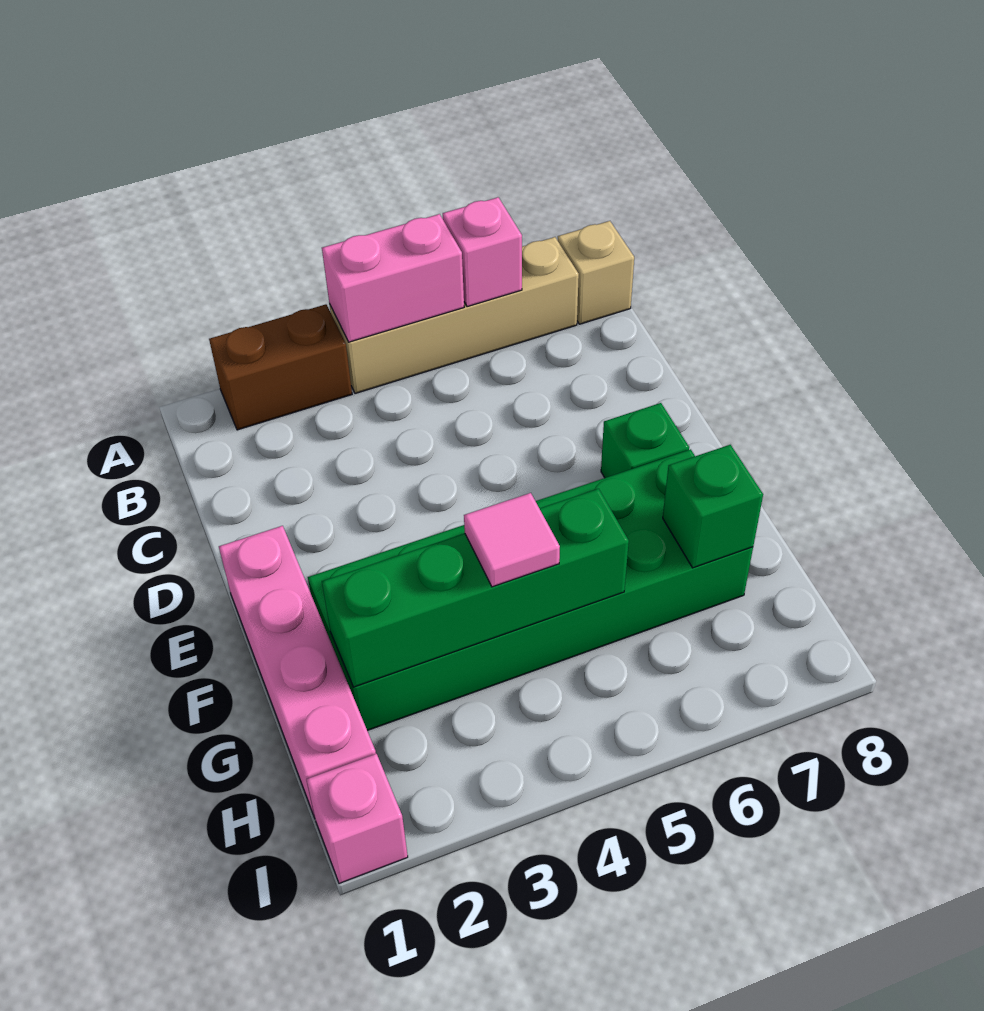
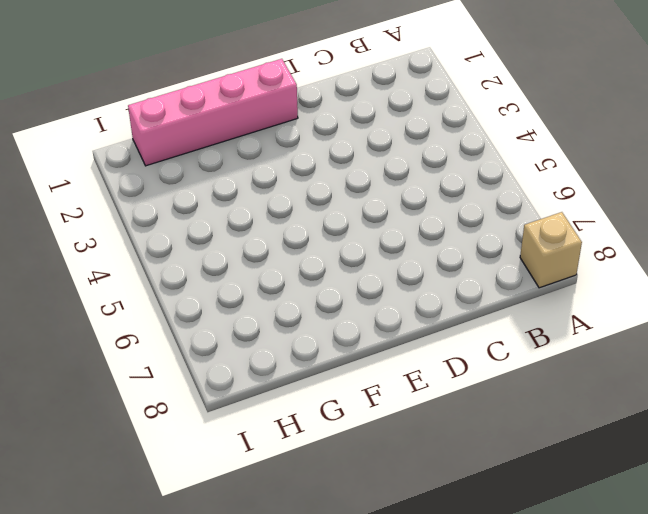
none -> brown 1x2 brick [209,304,352,430]
none -> tan 1x4 brick [329,237,579,394]
none -> green 1x1 brick [601,403,689,478]

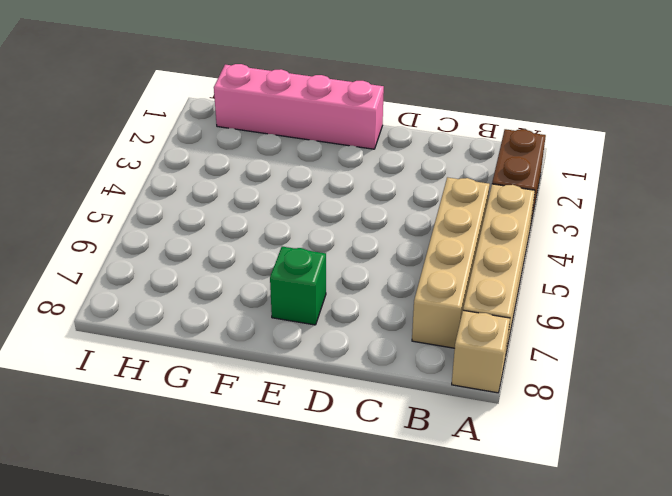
tan 1x4 brick [412,177,490,348] -> none
none -> green 2x6 brick [308,449,753,731]
none -> pink 1x1 brick [306,754,408,883]
none -> pink 1x2 brick [322,214,464,342]

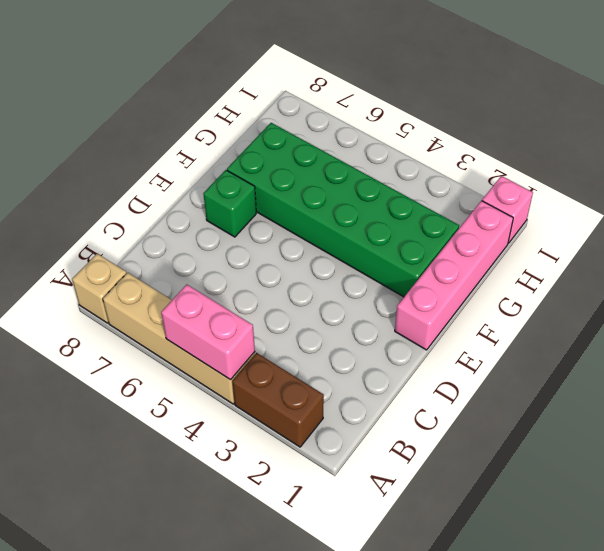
none -> pink 1x1 brick [443,197,522,307]
none -> green 1x4 brick [322,489,629,687]
none -> green 1x1 brick [663,445,763,568]

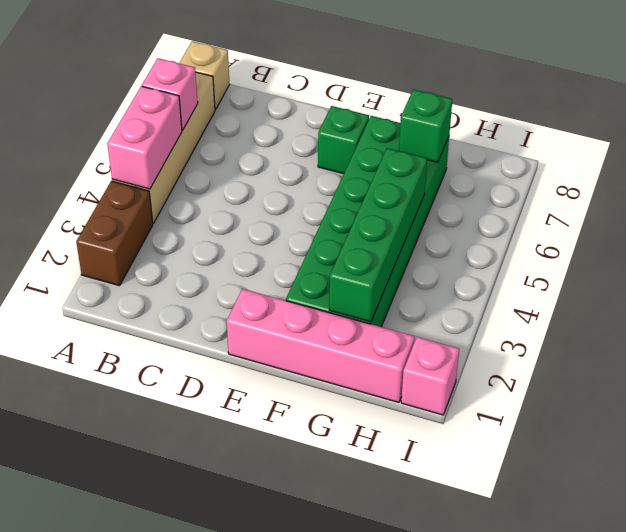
none -> pink 1x1 tile [464,493,560,587]

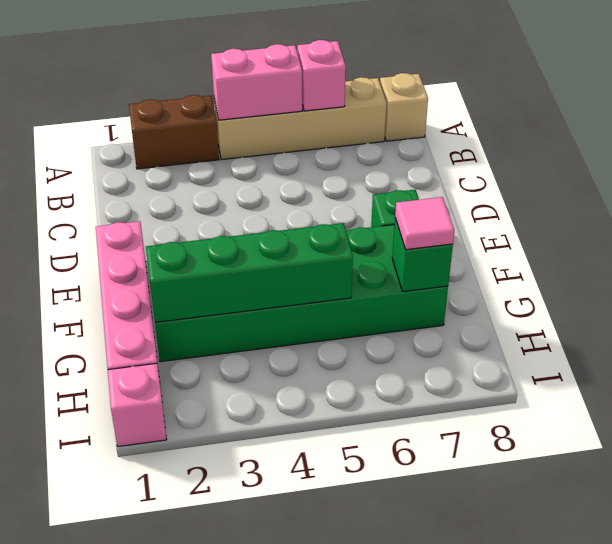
pink 1x1 tile [395,197,454,250] -> pink 1x1 tile moved to [464,493,560,587]

